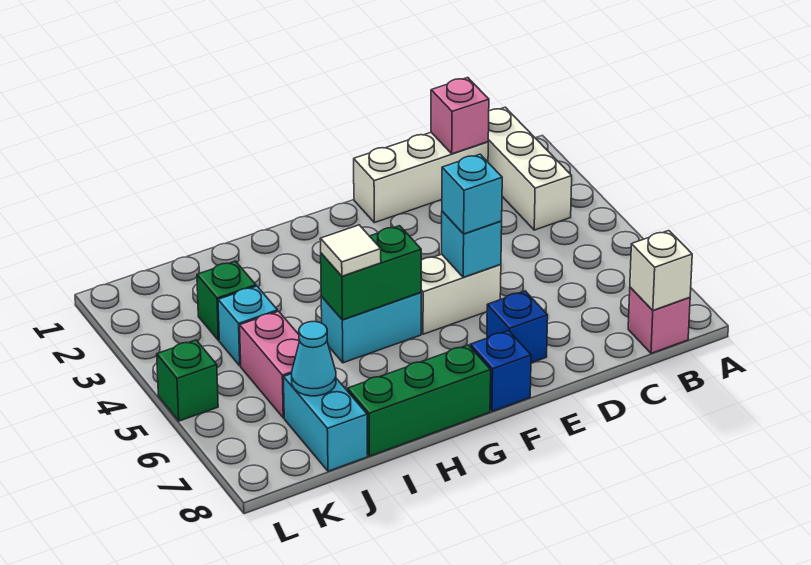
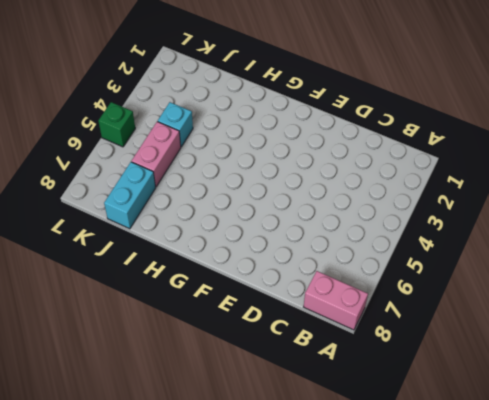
pink 1x2 brick [304,271,368,330] -> pink 1x1 brick [628,287,690,353]
none -> white 1x3 brick [488,107,572,230]
none -> white 1x3 brick [354,133,488,223]
none -> white 1x2 brick [421,254,501,334]

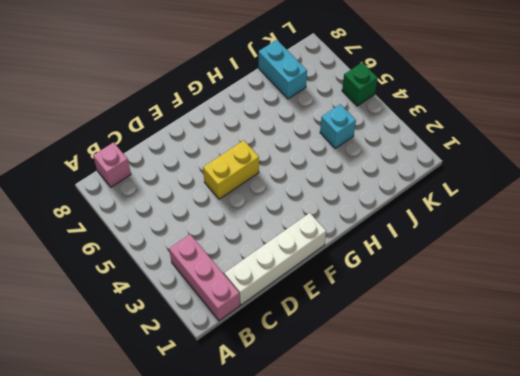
pink 1x3 brick [169,234,240,321] -> white 1x3 brick [488,107,572,230]
white 1x4 brick [224,213,326,305] -> white 1x3 brick [354,133,488,223]
yellow 1x2 brick [203,140,259,199] -> white 1x2 brick [421,254,501,334]
none -> blue 1x1 brick [487,291,548,363]
none -> blue 1x1 brick [470,331,531,411]
none -> cyan 1x2 brick [321,293,421,363]

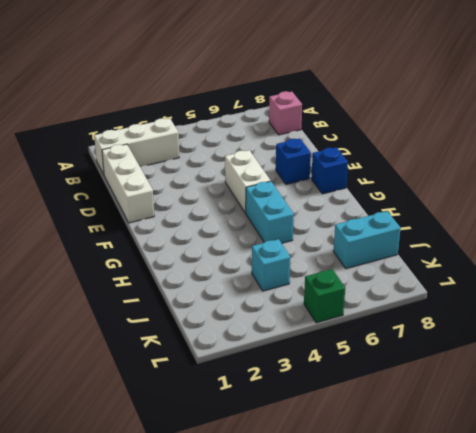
none -> green 1x3 brick [347,345,491,456]
none -> green 1x1 brick [197,261,256,341]
none -> pink 1x2 brick [240,311,299,418]

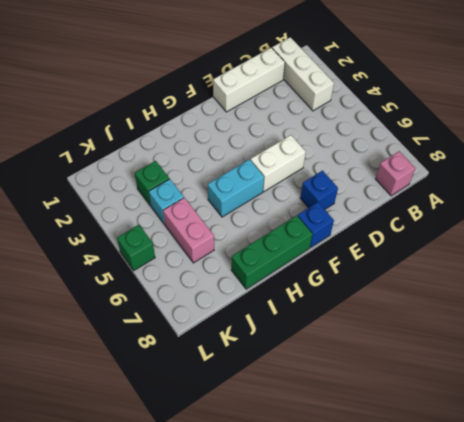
none -> cyan 1x2 brick [284,374,368,471]
none -> white 1x1 brick [630,231,692,310]
none -> pink 1x1 brick [431,78,489,154]

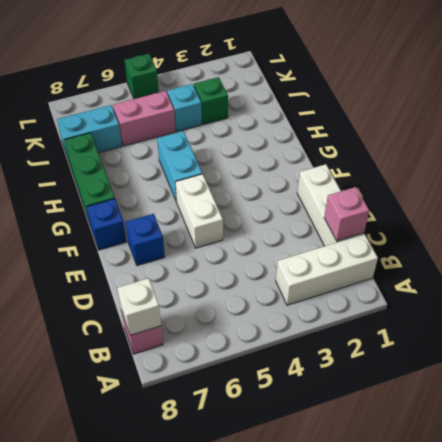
none -> cyan 1x1 brick [442,211,502,277]
none -> green 1x2 brick [321,226,421,320]
none -> cyan 1x1 cone [292,321,336,396]

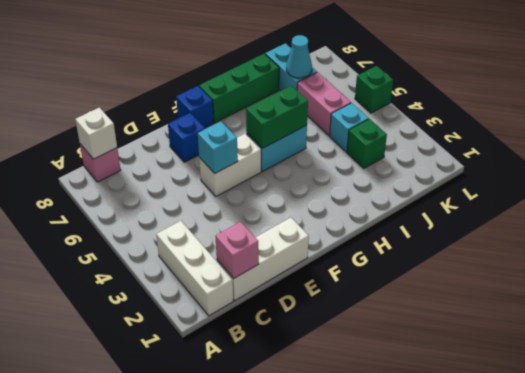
none -> cyan 1x1 brick [442,154,502,234]
none -> white 1x1 tile [320,225,381,276]

